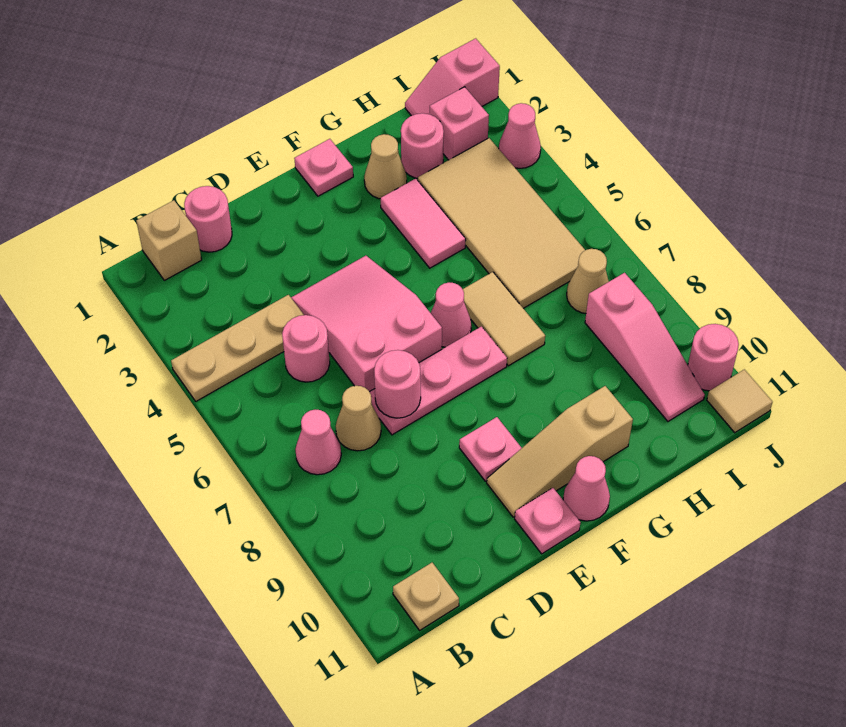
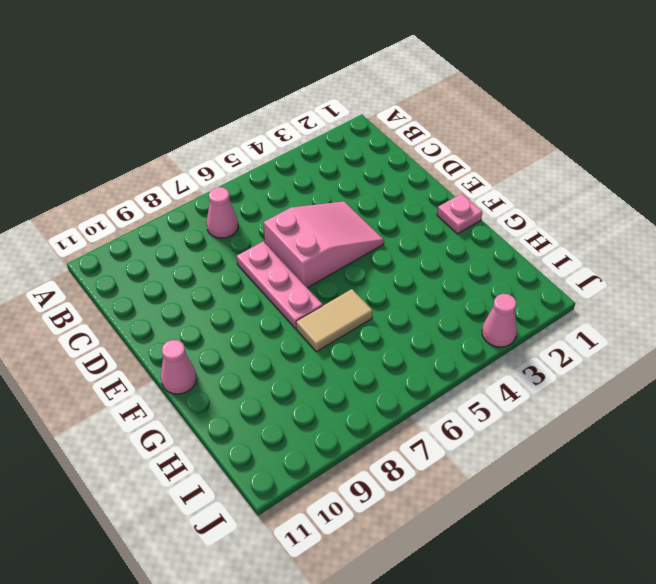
none -> tan 1x3 plate [171,295,304,401]
none -> tan 1x1 brick [136,200,202,280]
none -> tan 1x1 plate [393,563,459,630]

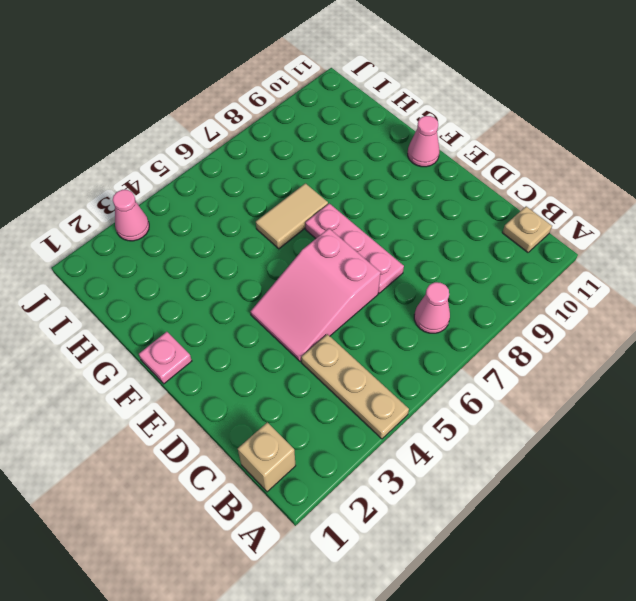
none -> pink 1x1 round brick [184,186,232,252]
none -> pink 1x1 round brick [282,315,330,382]
none -> tan 1x1 cone [336,386,381,451]

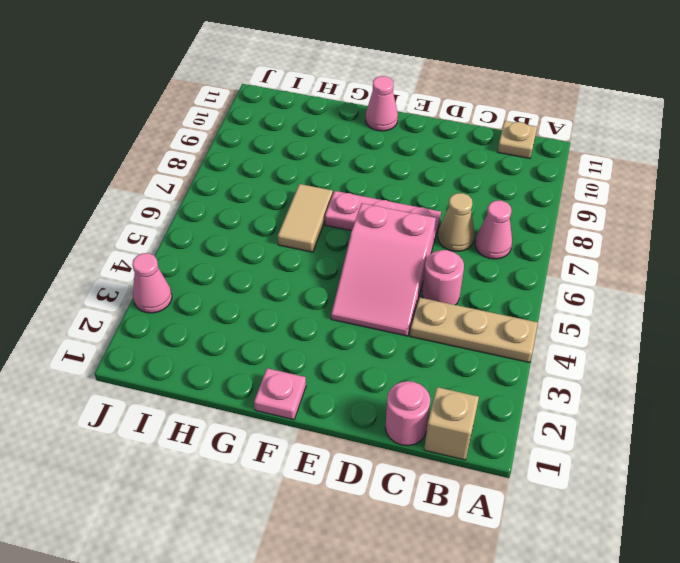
none -> pink 1x1 plate [459,417,521,481]
none -> tan 1x3 slope [487,386,633,517]
none -> pink 1x1 plate [515,488,580,554]

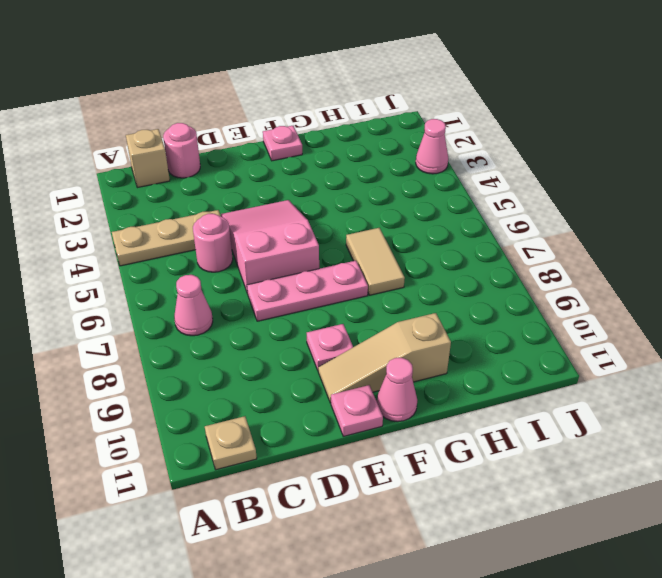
none -> tan 1x1 cone [336,386,381,451]
none -> pink 1x1 cone [431,283,471,347]
none -> tan 1x1 cone [364,134,407,199]

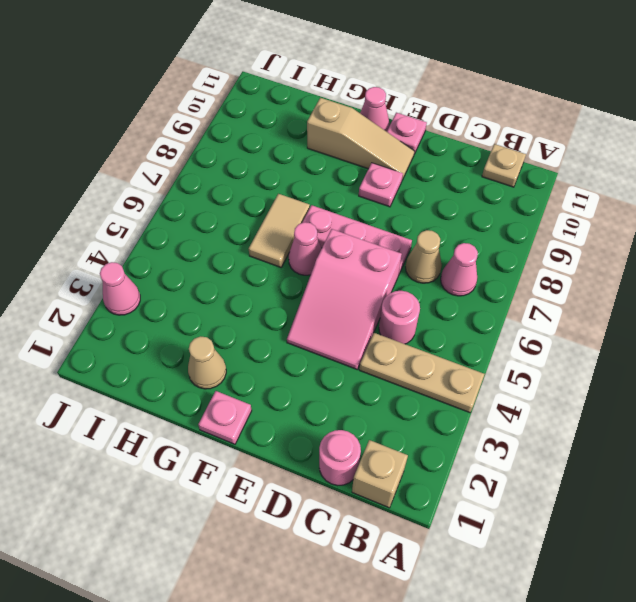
none -> pink 1x2 tile [380,179,466,268]
none -> pink 1x1 round brick [401,113,444,178]
none -> tan 2x4 tile [418,138,585,308]

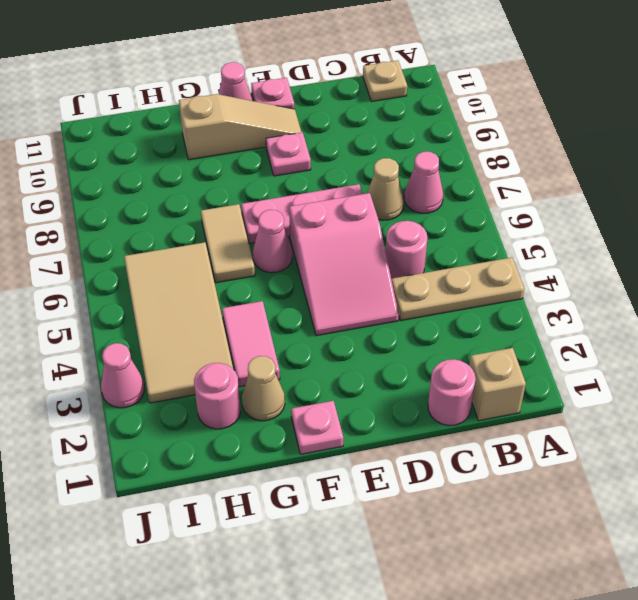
none -> pink 1x2 slope [405,38,500,116]
none -> pink 1x1 brick [430,87,489,160]
none -> tan 1x1 cone [567,249,609,314]

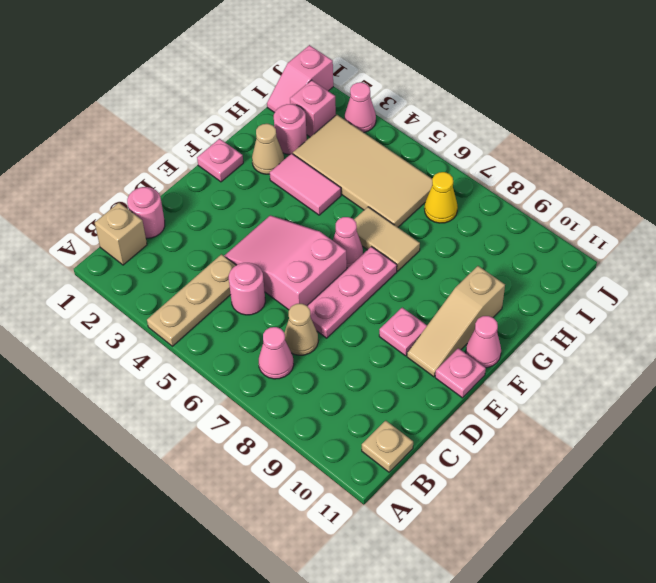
yellow 1x1 cone [425,172,458,223] -> tan 1x1 cone [567,249,609,314]
none -> pink 1x3 slope [585,273,705,421]
none -> pink 1x1 round brick [688,324,739,391]
none -> tan 1x1 tile [707,370,772,433]

